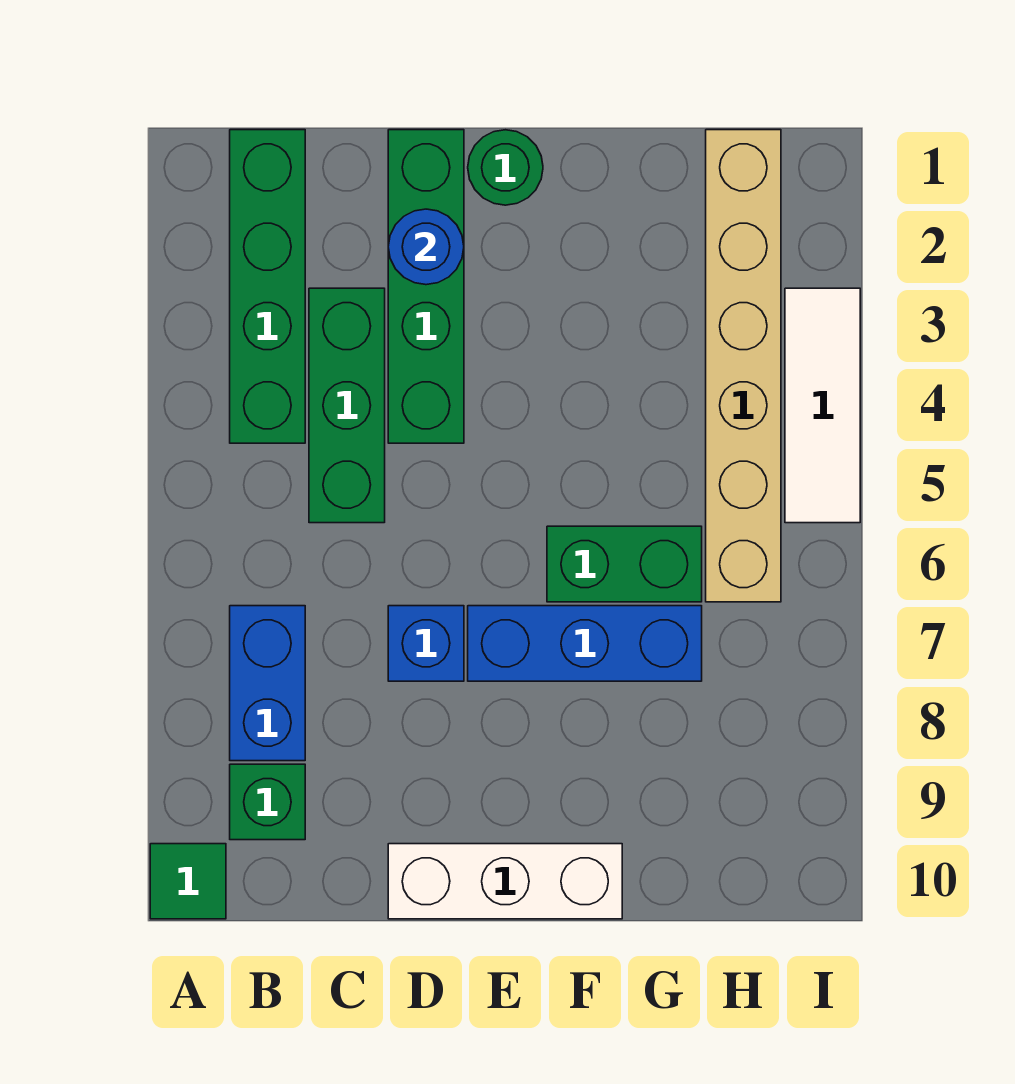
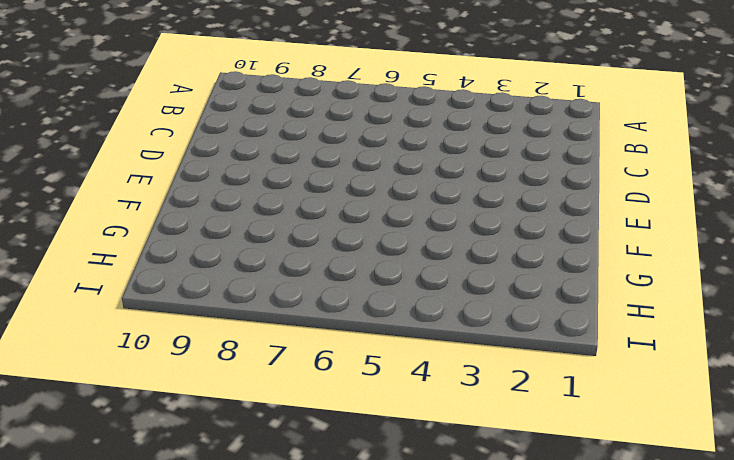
none -> green 1x1 tile [150,844,226,919]
none -> green 1x4 brick [230,130,305,443]
none -> blue 1x2 brick [230,606,305,761]

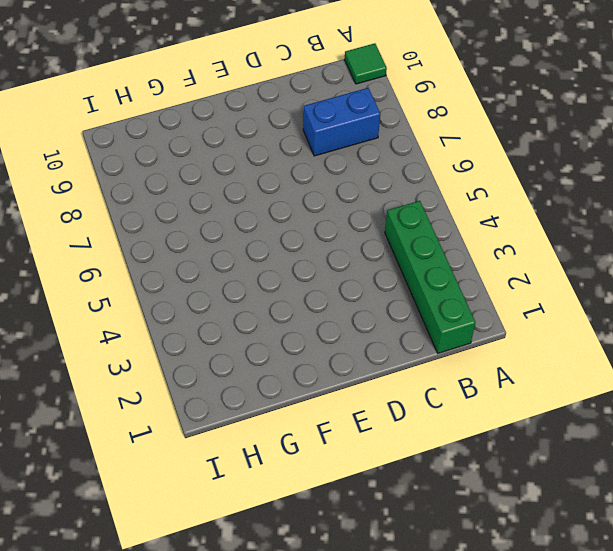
blue 1x2 brick [303,88,380,156] -> blue 1x2 brick turned to [230,606,305,761]
none -> green 1x1 brick [230,764,305,840]
none -> green 1x3 brick [309,288,385,523]
none -> green 1x4 brick [388,130,464,443]

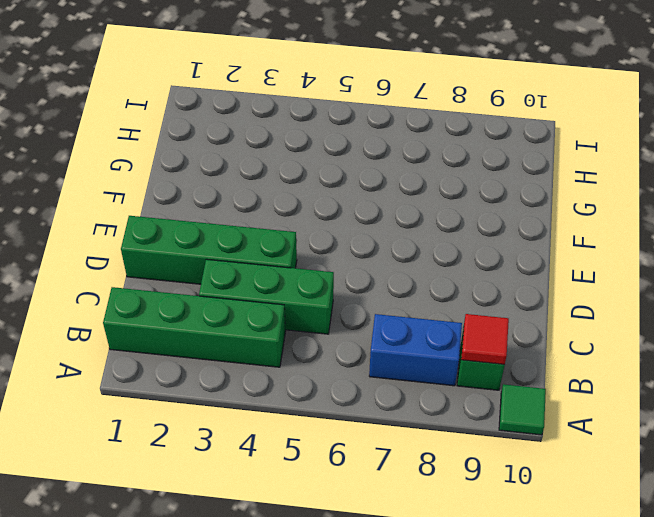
red 1x1 tile [461,314,509,364] -> none
none -> blue 1x1 brick [388,606,464,681]
none -> white 1x3 brick [388,844,622,919]
none -> green 1x1 round brick [468,130,543,205]

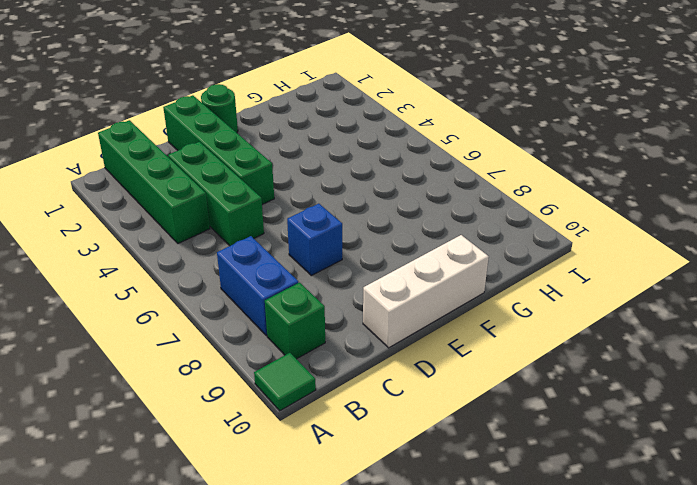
none -> blue 1x3 brick [468,606,702,681]
none -> green 1x2 brick [547,526,702,602]
none -> tan 1x6 brick [706,130,781,602]

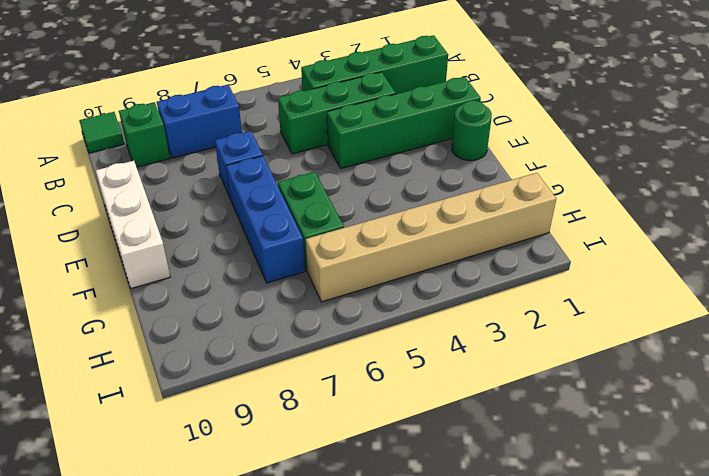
none -> white 1x3 tile [785,288,860,523]
none -> blue 1x1 round brick [388,209,464,285]

